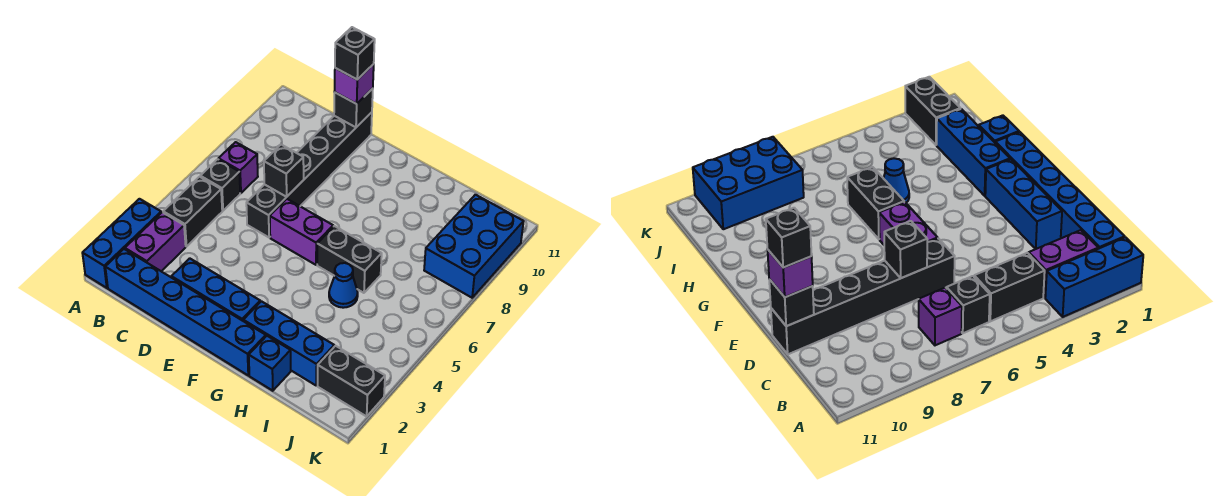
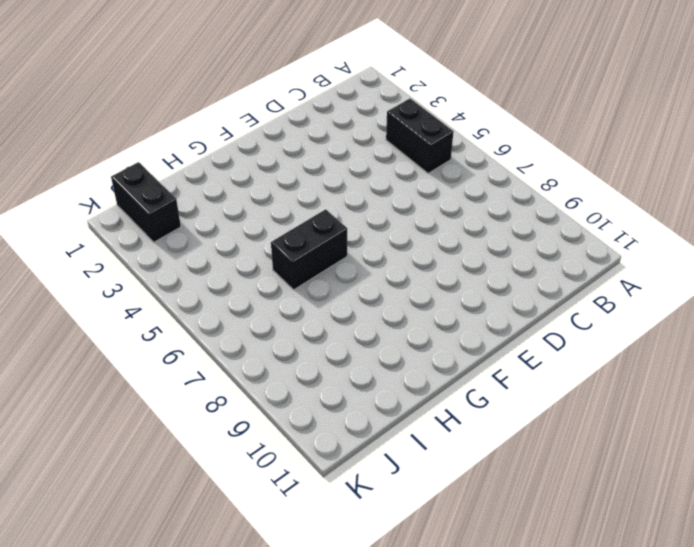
black 1x2 brick [111,162,181,242] -> black 1x2 brick turned to [318,346,385,416]
none -> blue 1x3 brick [82,199,161,288]
none -> blue 1x6 brick [105,249,266,375]
none -> purple 1x2 brick [125,212,186,271]

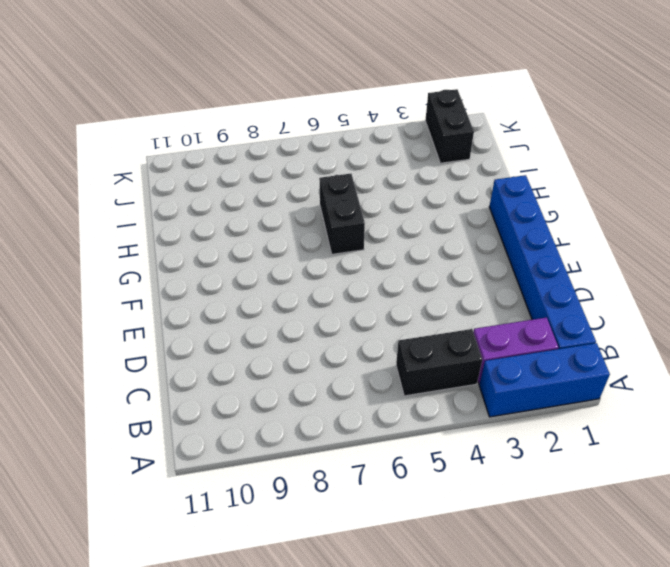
none -> black 1x1 brick [200,159,240,211]
none -> purple 1x1 brick [219,142,258,193]
none -> blue 1x3 brick [171,258,260,321]

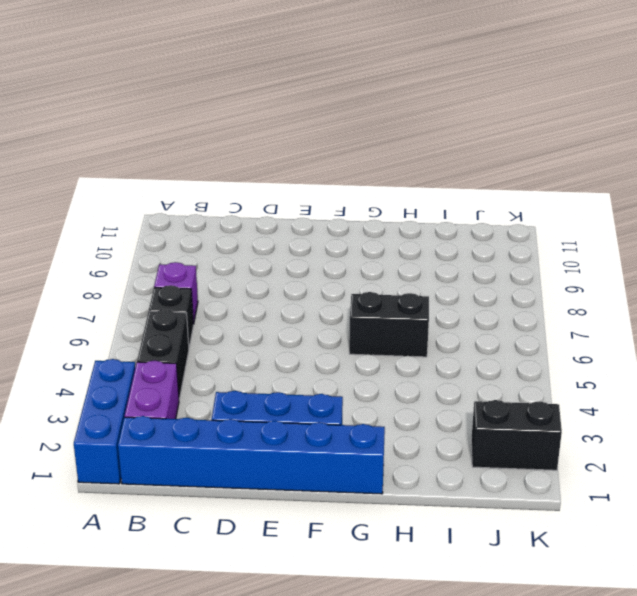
none -> black 1x6 brick [246,112,372,237]
none -> purple 1x2 brick [270,199,333,265]
none -> blue 1x3 brick [243,301,334,385]

